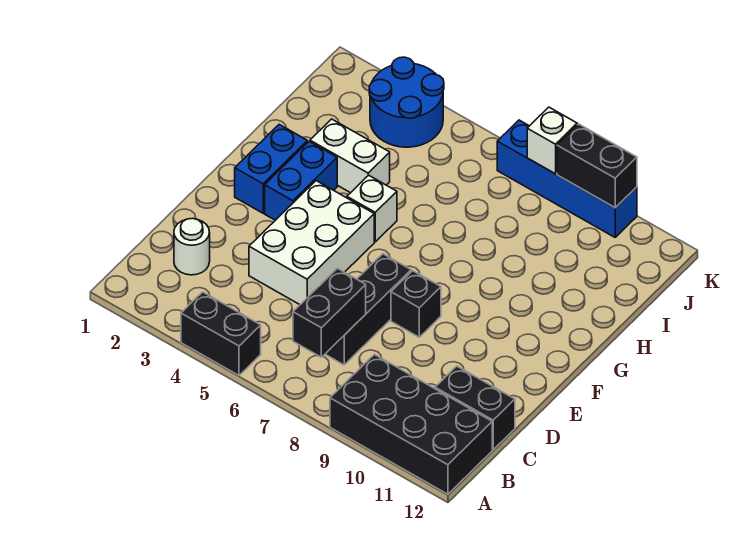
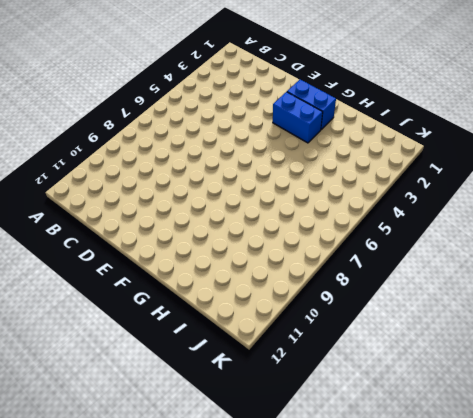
none -> black 1x2 brick [181,292,261,375]
none -> black 2x4 brick [330,355,492,494]
none -> white 1x1 round brick [174,219,210,275]

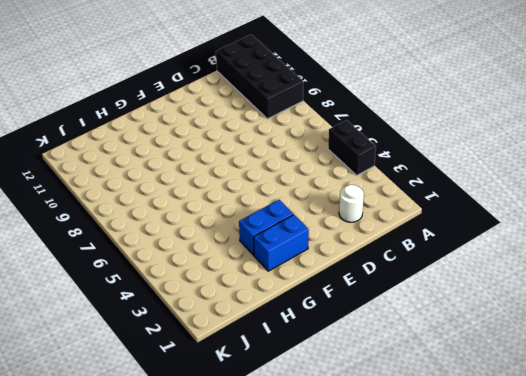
none -> black 1x3 brick [325,254,411,365]
none -> black 1x2 brick [435,366,515,450]
none -> white 2x3 brick [249,181,374,305]

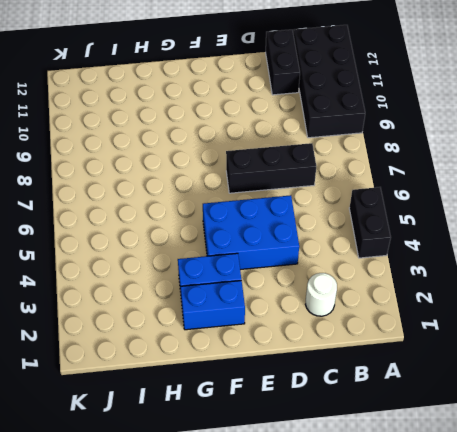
blue 2x3 brick [203,195,299,270] -> white 2x3 brick [249,181,374,305]
none -> black 1x1 brick [391,271,441,337]
none -> white 1x1 brick [347,175,397,242]
none -> white 1x2 brick [310,119,390,193]

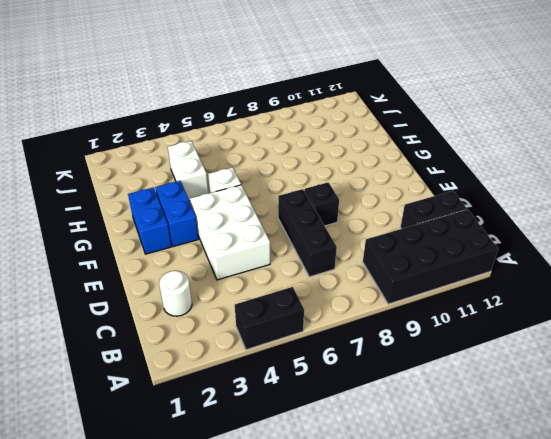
white 1x2 brick [168,141,208,201] -> white 1x2 brick turned to [310,119,390,193]
none -> blue 2x2 round brick [369,57,444,147]
none -> blue 1x4 brick [497,120,637,237]
none -> black 1x2 brick [293,269,366,357]

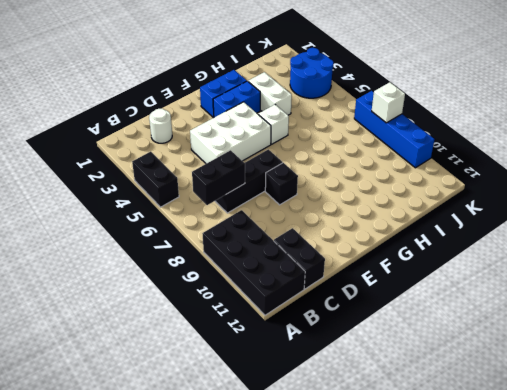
none -> black 1x2 brick [557,124,637,208]

